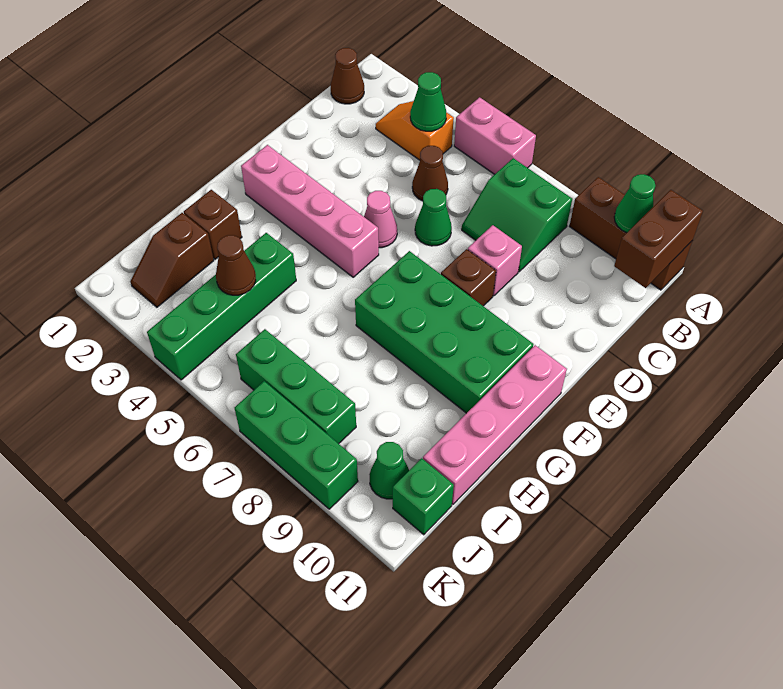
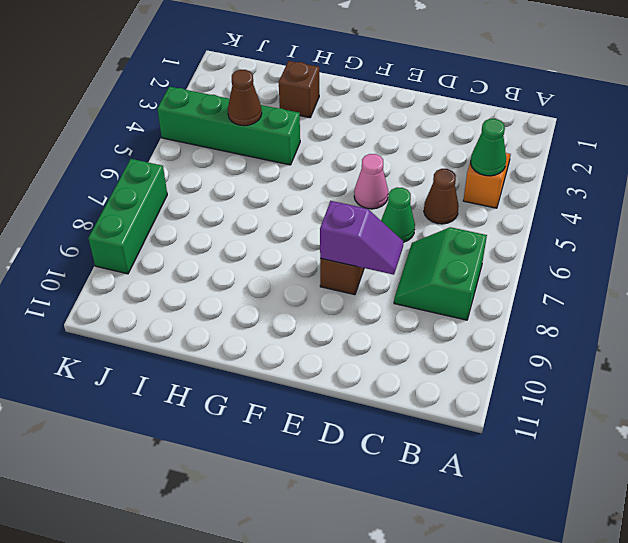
purple 1x2 slope [320,201,404,275] -> none
none -> pink 1x2 brick [454,97,536,174]
none -> brown 1x3 brick [569,177,692,290]
none -> brown 1x1 cone [331,48,364,104]

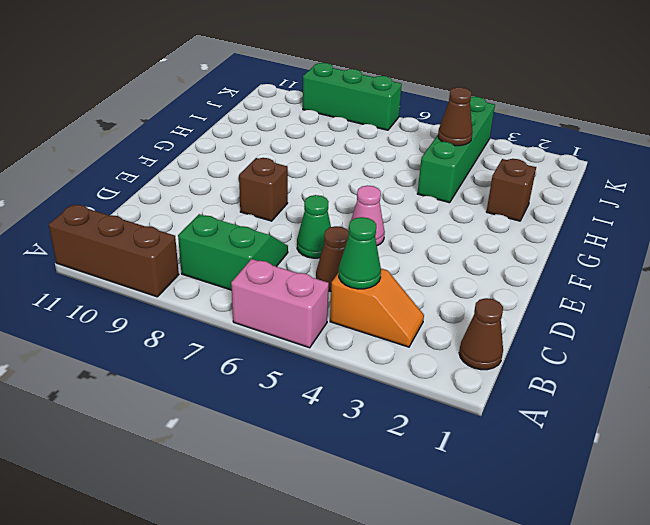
none -> pink 1x1 brick [468,225,522,296]
none -> pink 1x4 brick [241,145,379,277]
none -> green 2x4 brick [355,251,534,413]

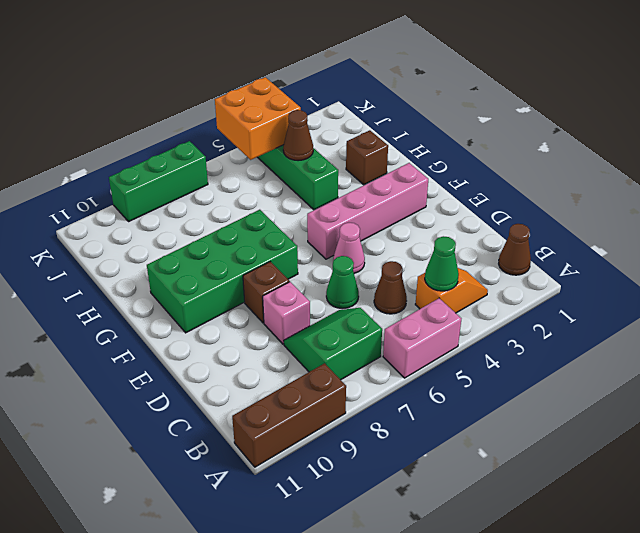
orange 2x2 brick [215,77,301,160] -> none
none -> pink 1x4 brick [423,345,567,504]
none -> brown 1x2 slope [130,213,214,307]
none -> green 1x3 brick [236,329,356,444]

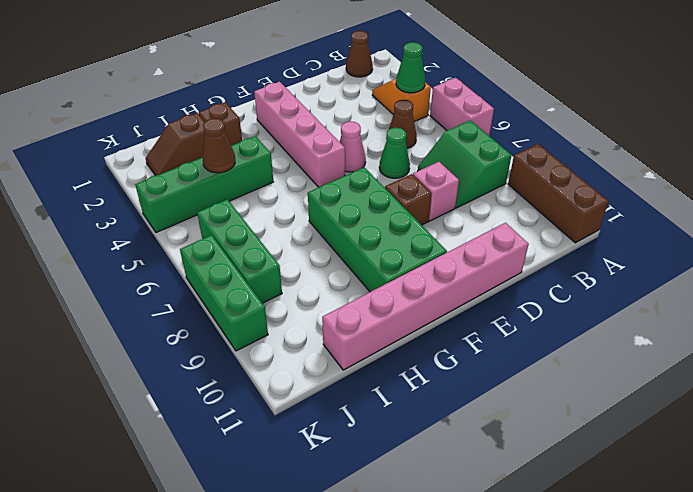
pink 1x6 brick [322,223,529,370] -> pink 1x4 brick [423,345,567,504]
none -> green 1x1 cone [369,442,409,499]
none -> green 1x1 brick [393,458,454,535]
none -> green 1x1 cone [614,174,655,233]

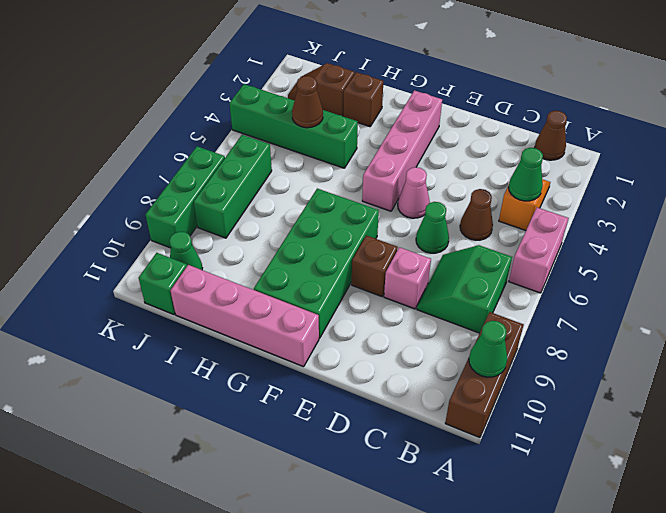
none -> brown 1x2 brick [614,190,703,288]

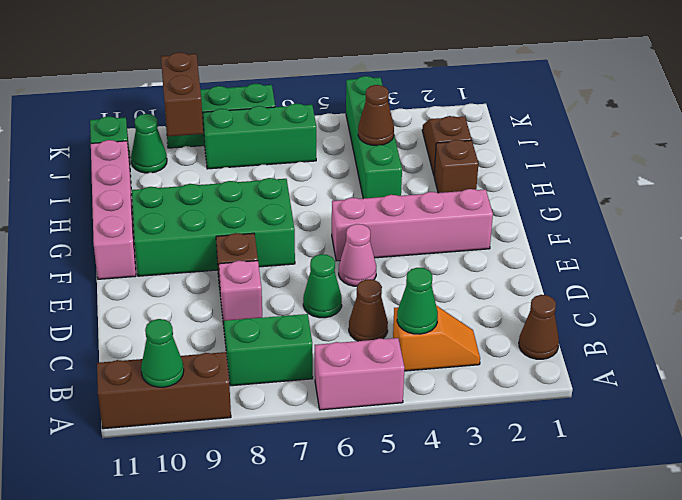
brown 1x2 brick [161,52,203,137] -> brown 1x2 brick moved to [614,190,703,288]

